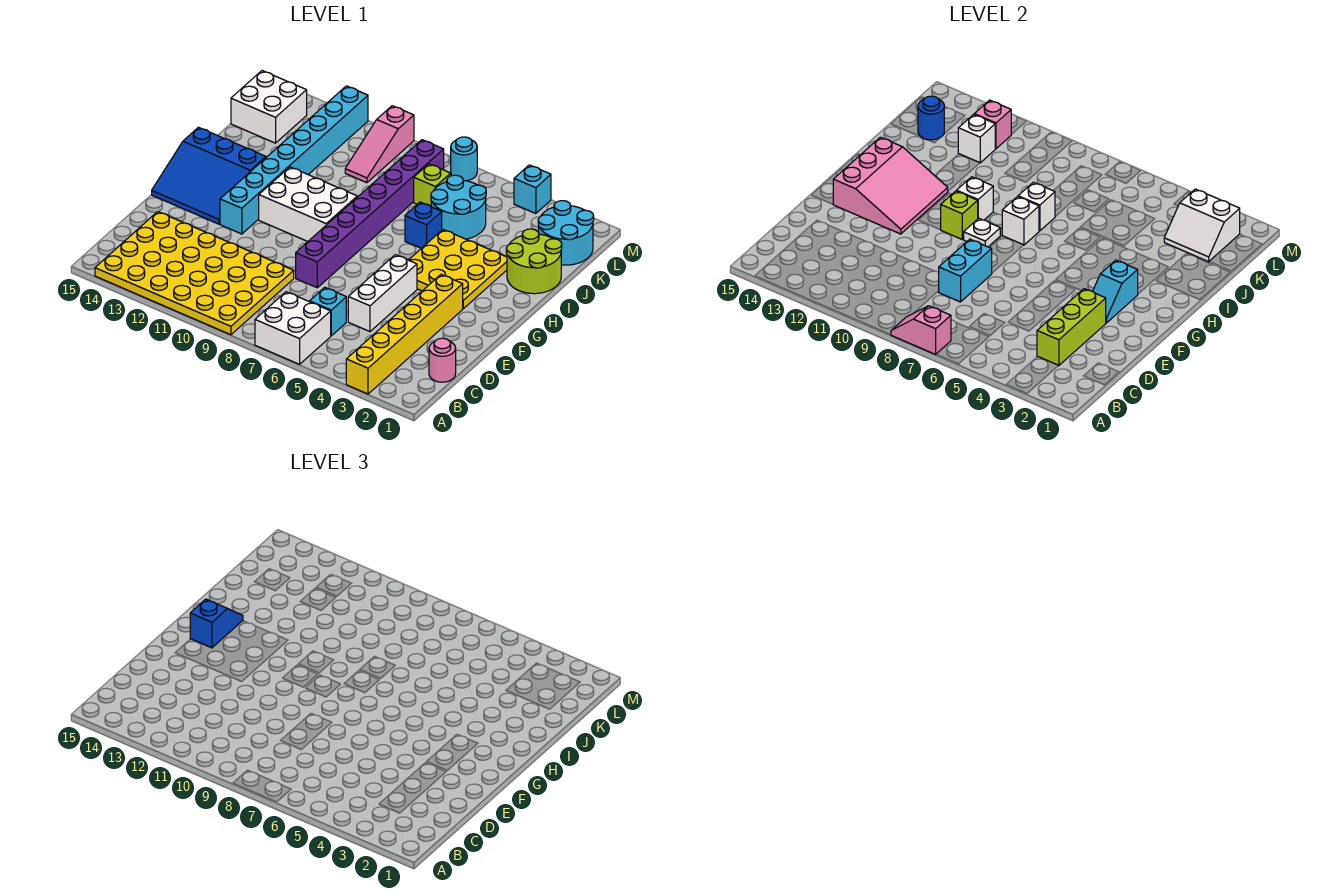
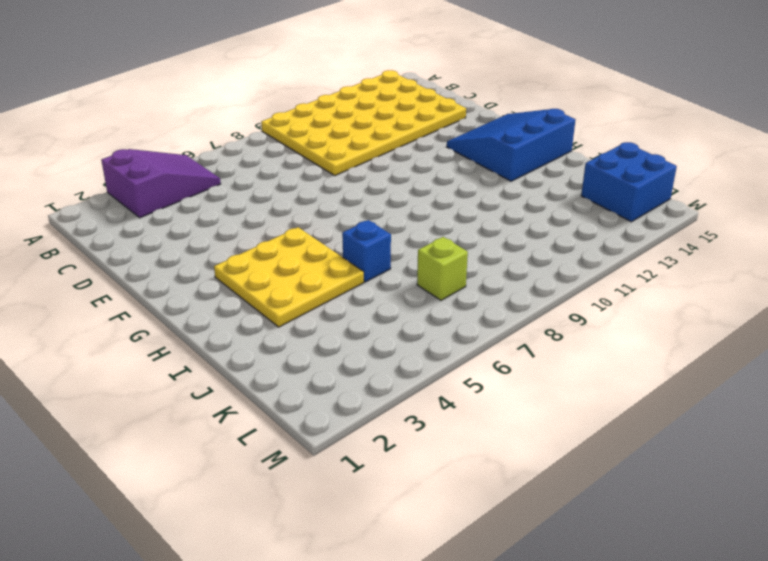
purple 2x3 slope [101,149,221,218] -> yellow 1x6 brick [346,275,463,394]
blue 2x2 brick [581,142,677,222] -> white 2x2 brick [231,71,307,143]
none -> white 2x2 brick [255,292,331,364]
none -> pink 1x1 round brick [429,338,456,382]
none -> cyan 1x1 brick [310,287,346,336]
none -> white 1x3 brick [348,255,417,332]

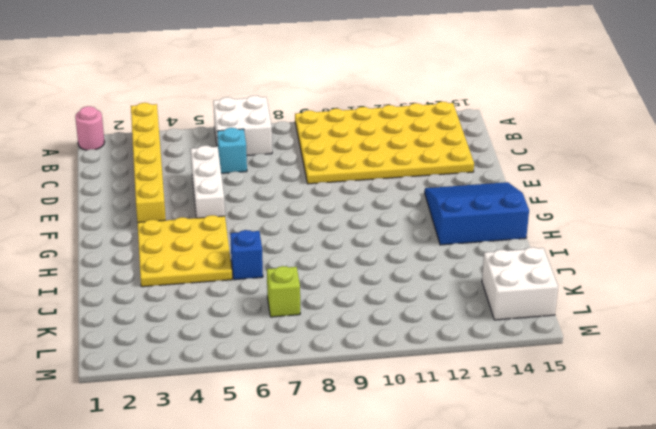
pink 1x1 round brick [75,106,104,150] -> pink 1x1 round brick moved to [429,338,456,382]
none -> purple 1x8 brick [296,140,444,288]
none -> cyan 1x8 brick [220,86,368,234]
none -> white 2x3 brick [259,167,357,241]
none -> lime 2x2 round brick [506,229,562,294]

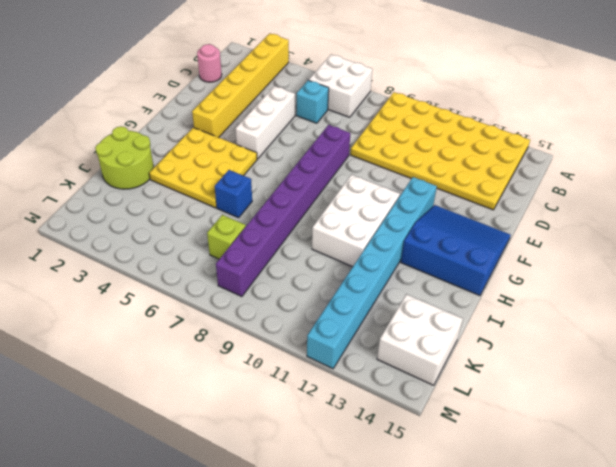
white 2x3 brick [312,175,400,267] -> white 2x3 brick turned to [259,167,357,241]
none -> cyan 2x2 round brick [431,175,486,239]
none -> cyan 2x2 round brick [538,201,594,265]
none -> pink 1x3 slope [345,106,414,183]
none -> cyan 1x1 brick [514,165,551,214]

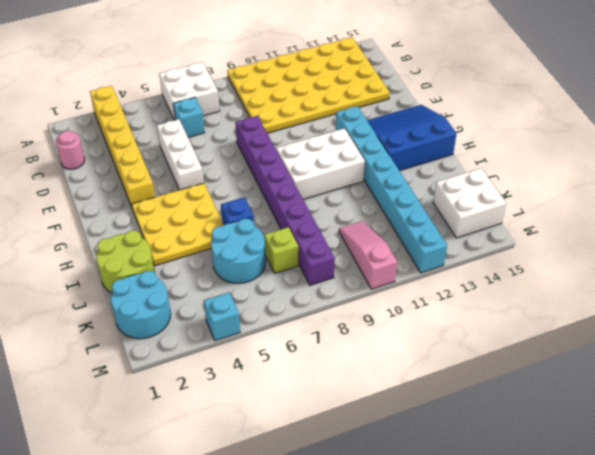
none -> cyan 1x1 round brick [451,137,477,181]
none -> pink 1x2 slope [891,306,951,354]
none -> lime 1x3 brick [1037,289,1106,366]
none -> cyan 1x2 brick [939,239,992,302]

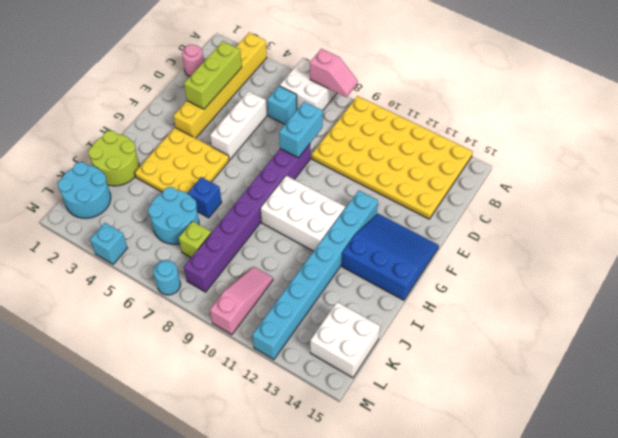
none -> cyan 1x2 slope [1093,260,1138,323]
none -> pink 3x3 slope [833,137,948,234]
none -> white 1x1 plate [964,218,1000,247]
none -> lime 1x1 brick [941,191,978,239]

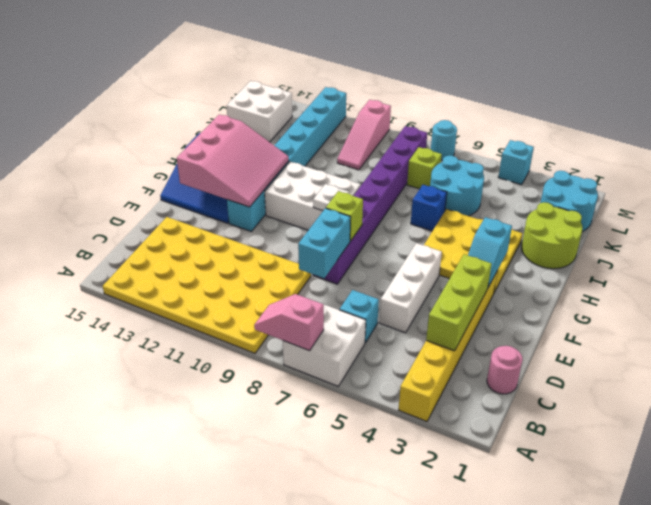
lime 1x1 brick [326,191,363,241] -> lime 1x1 brick moved to [941,191,978,239]
none -> white 1x1 brick [1002,197,1039,245]
none -> white 1x1 brick [957,177,993,220]
none -> white 1x1 brick [1018,182,1055,231]
none -> white 2x2 slope [1164,189,1240,262]

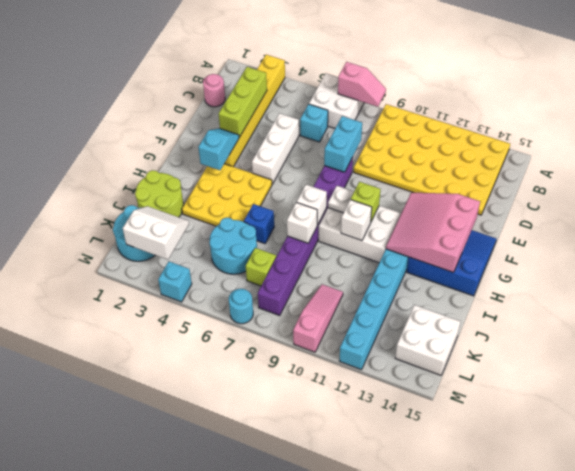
none -> white 1x1 brick [958,114,995,163]
none -> blue 1x1 round brick [918,96,944,140]
none -> pink 1x1 brick [974,100,1011,149]
none -> blue 1x2 slope [190,599,243,648]

